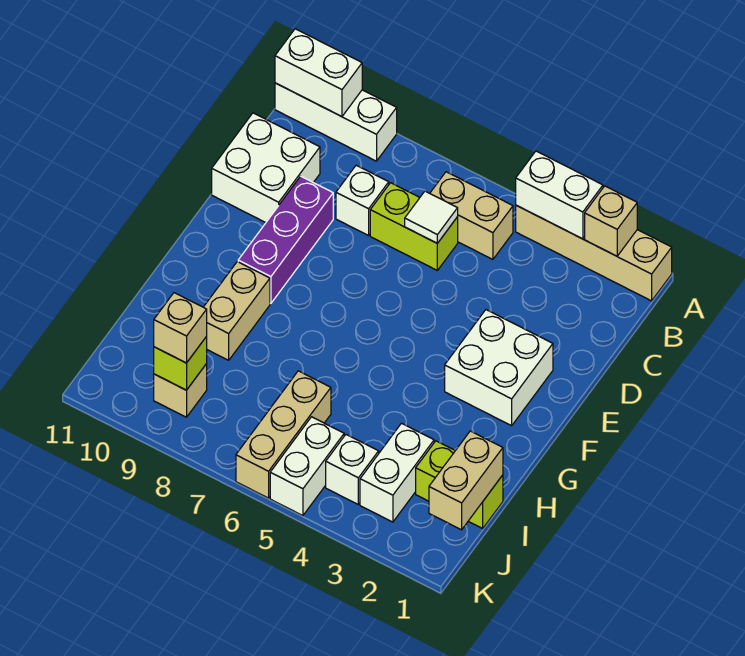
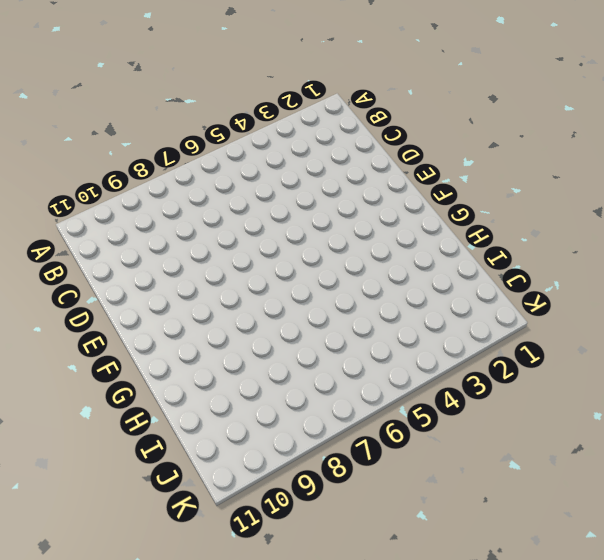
none -> tan 1x4 brick [516,205,672,301]
none -> white 1x3 brick [275,83,397,161]
none -> tan 1x2 brick [430,172,513,259]

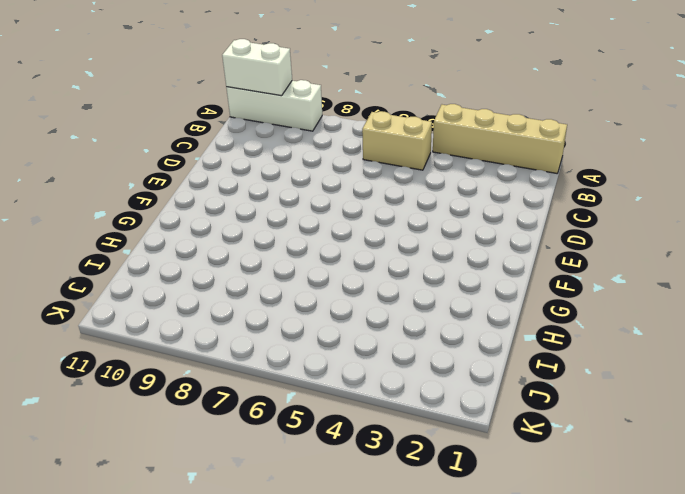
none -> lime 1x2 brick [370,183,458,270]
none -> white 1x1 brick [336,165,389,236]
none -> white 2x2 brick [212,113,320,223]

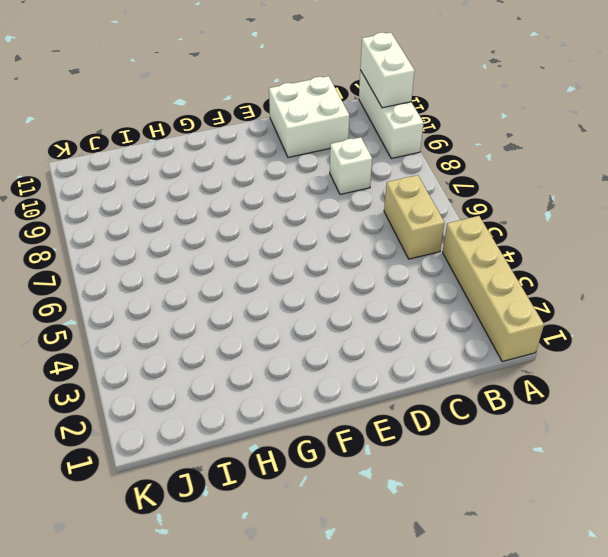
none -> lime 1x2 brick [370,183,458,270]
none -> purple 1x3 brick [238,176,333,303]
none -> white 2x2 brick [445,310,553,426]

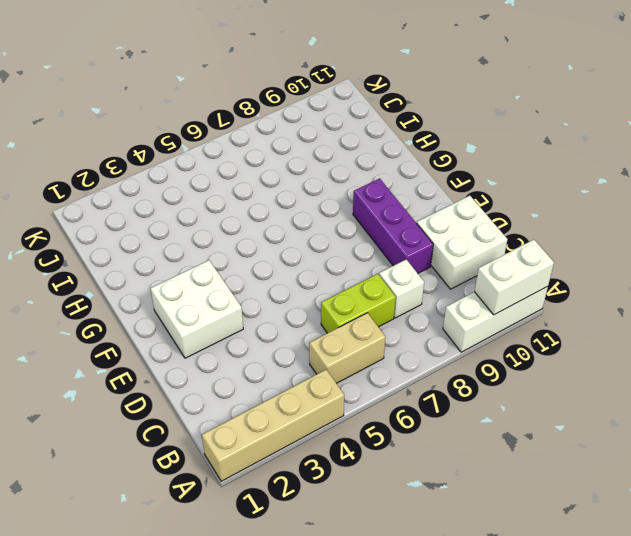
none -> tan 1x2 brick [204,262,270,360]
none -> lime 1x2 brick [416,441,503,528]
none -> white 1x2 brick [360,423,434,522]

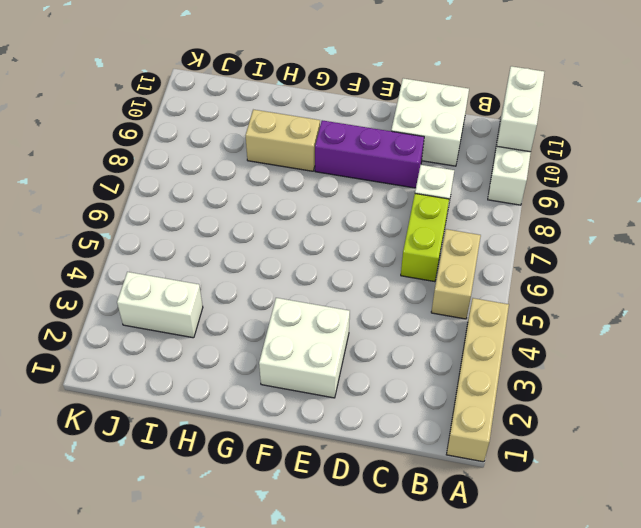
none -> lime 1x2 brick [416,441,503,528]
none -> tan 1x3 brick [236,371,331,498]
none -> white 1x1 brick [326,435,379,504]

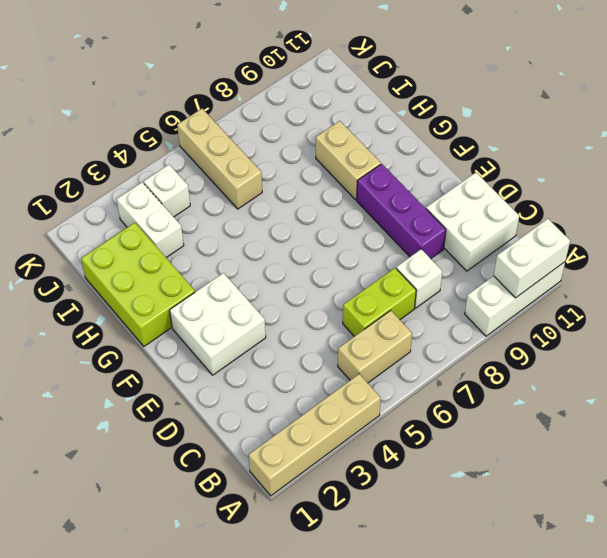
lime 2x3 brick [81,223,195,346] -> lime 1x2 brick [416,441,503,528]
none -> white 1x2 brick [270,417,344,516]
none -> tan 1x1 brick [154,364,207,417]
none -> tan 1x1 brick [585,186,637,256]

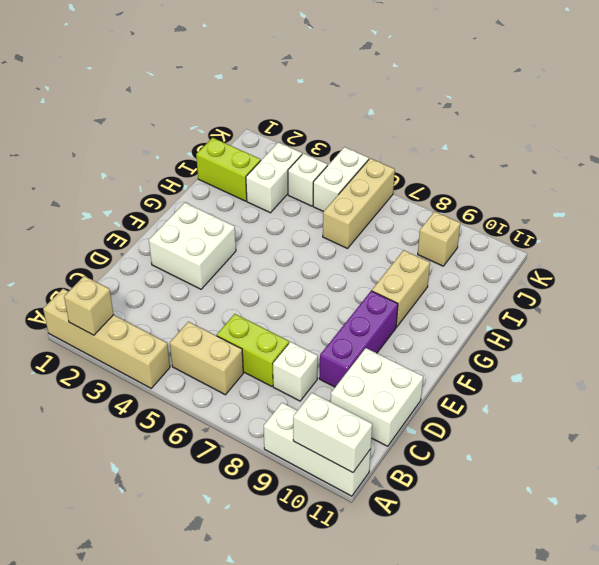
none -> white 1x2 brick [516,151,603,239]
none -> white 1x1 tile [405,191,458,243]
none -> tan 1x2 brick [429,431,503,530]

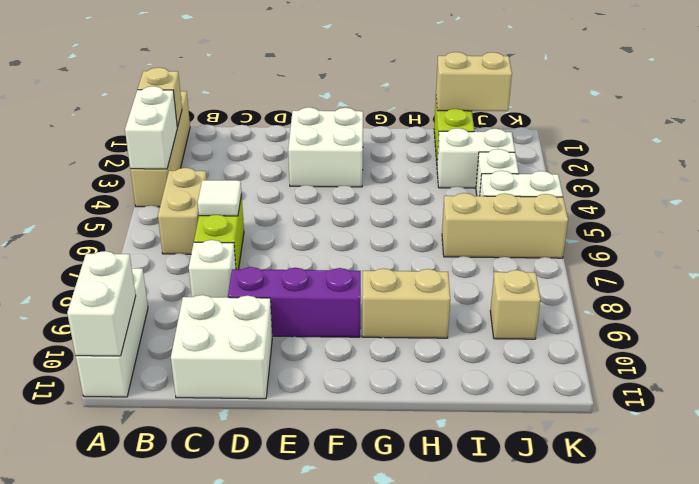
none -> lime 1x1 brick [154,337,207,390]
none -> tan 1x1 brick [154,293,207,363]

